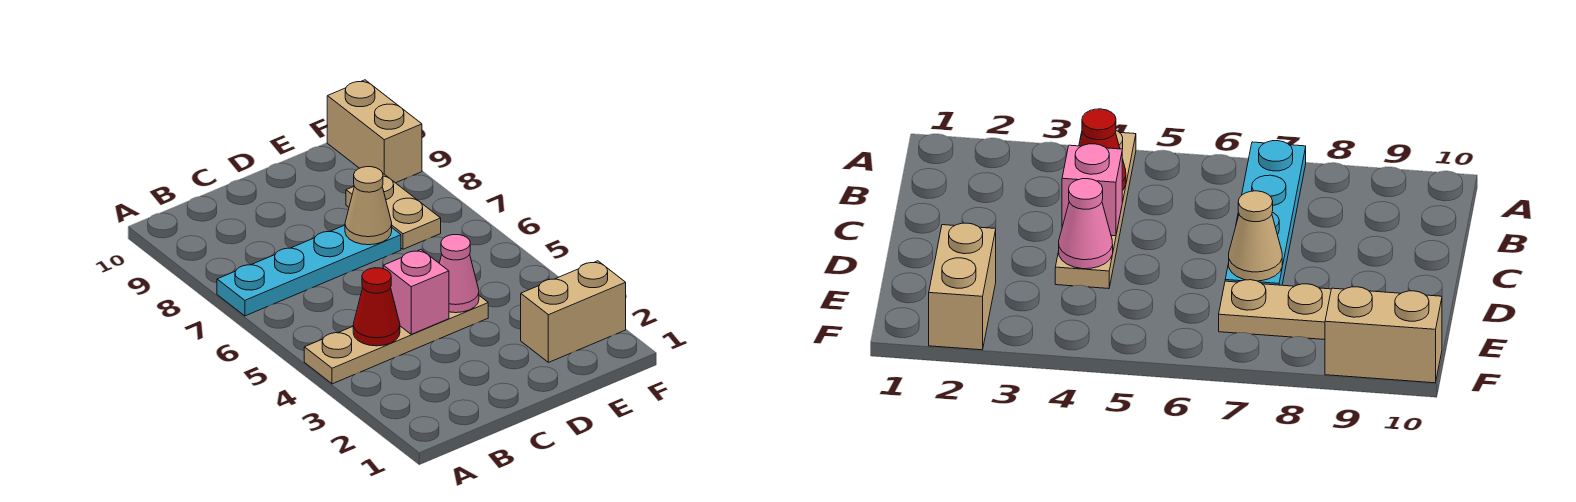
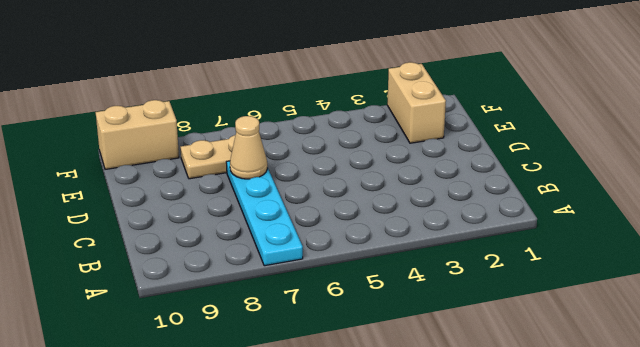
none -> tan 1x4 plate [304,296,488,384]
none -> red 1x1 cone [353,268,400,346]

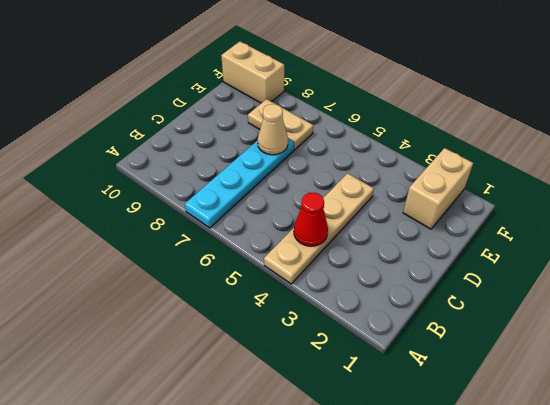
none -> pink 1x1 brick [383,250,449,334]
none -> pink 1x1 cone [439,235,479,313]

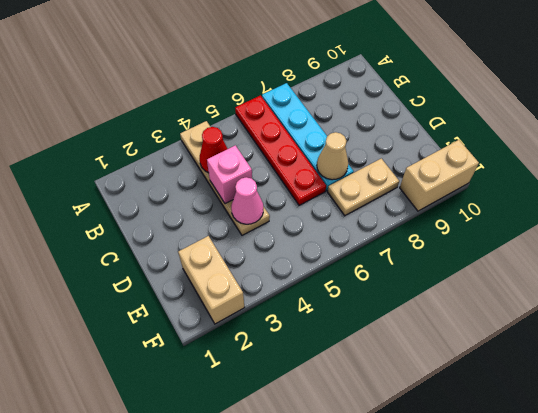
red 1x4 plate [235,95,326,205] -> none

